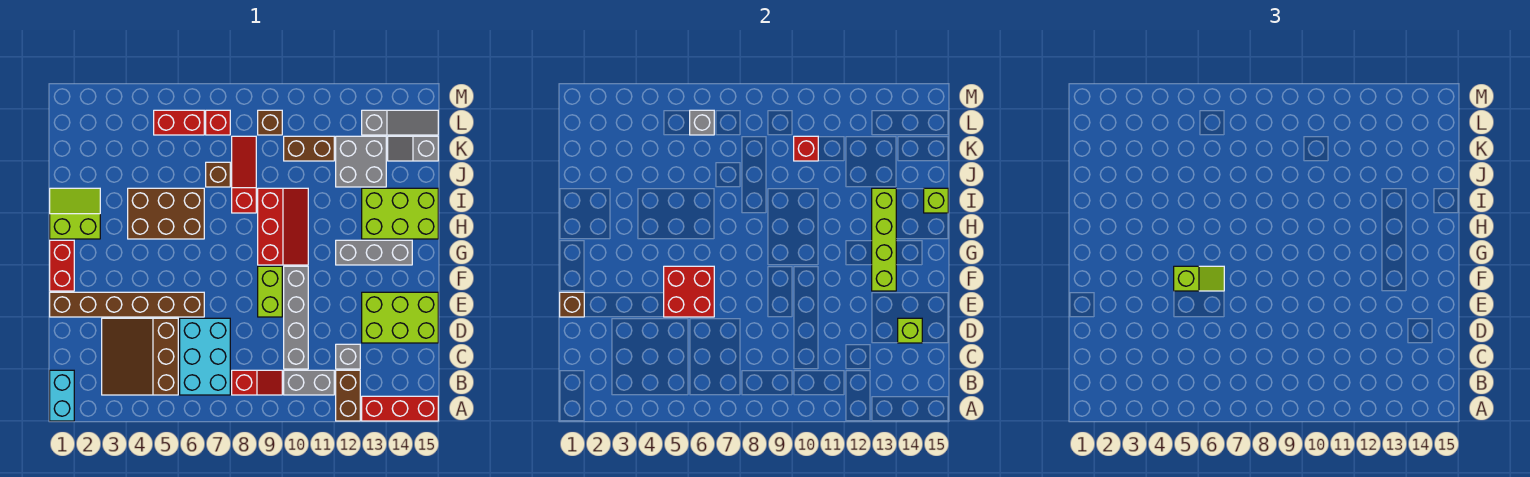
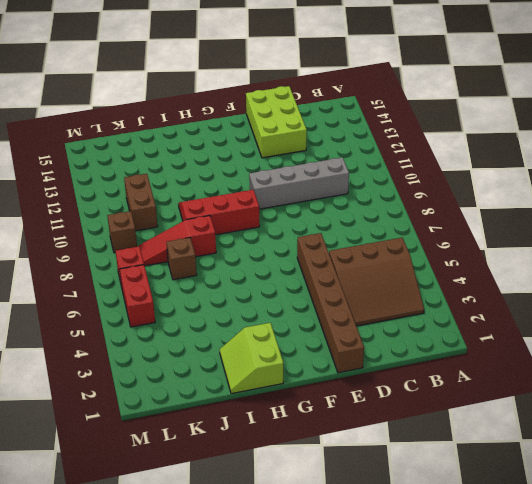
none -> cyan 1x2 brick [50,370,74,421]
none -> brown 1x2 brick [336,370,360,421]
none -> red 1x3 brick [362,396,438,421]
none -> cyan 2x3 brick [180,318,230,395]

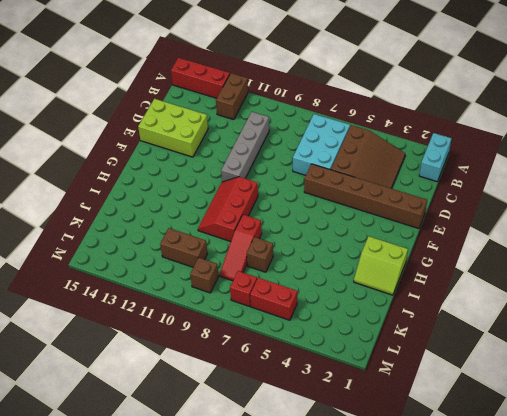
none -> red 1x2 slope [232,370,282,395]
none -> grey 1x2 brick [284,370,334,395]
none -> grey 1x1 brick [336,344,360,369]
none -> lime 1x2 brick [258,266,282,317]

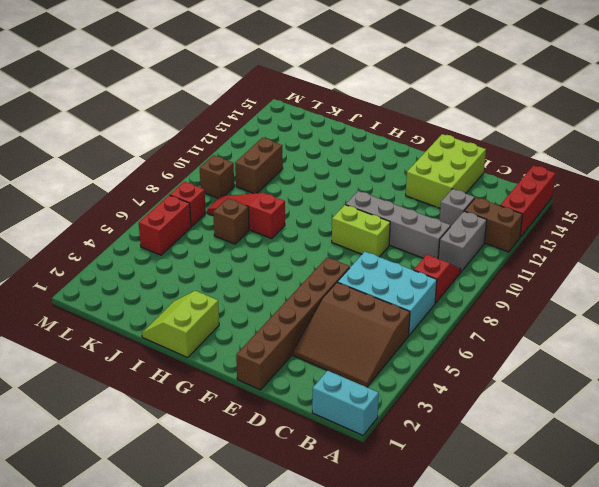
none -> red 1x2 brick [50,240,74,291]
none -> red 2x3 slope [258,188,308,265]
none -> grey 1x3 brick [336,240,412,265]
none -> brown 2x3 brick [128,188,204,239]

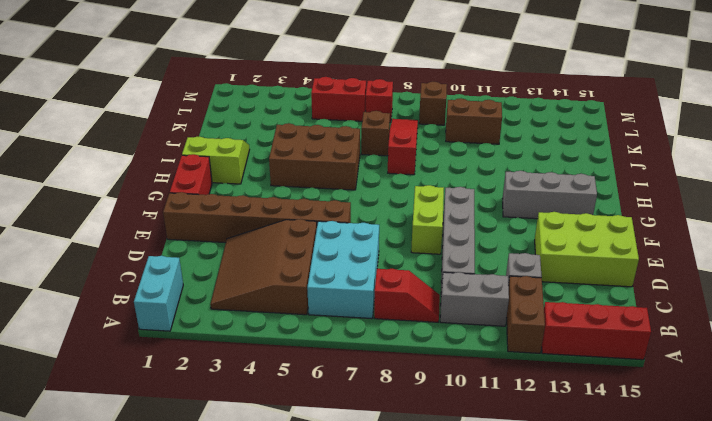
none -> red 2x3 slope [258,188,308,265]
none -> lime 2x3 brick [362,188,438,239]
none -> grey 2x2 brick [336,136,386,187]
none -> grey 1x2 slope [388,136,438,161]

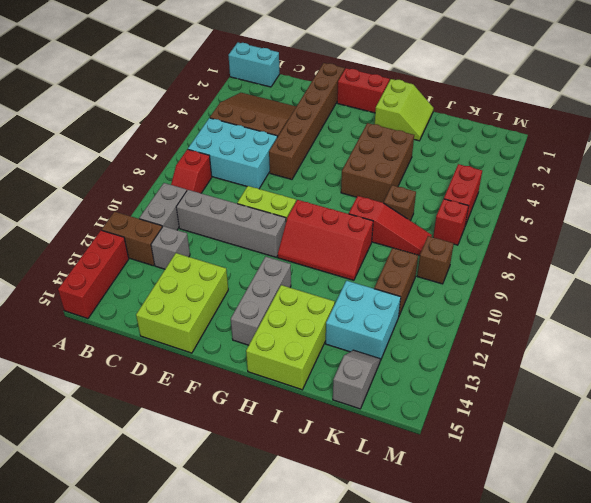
cyan 2x2 brick [326,281,401,361] -> grey 2x2 brick [336,136,386,187]
none -> grey 1x3 slope [362,110,438,135]
none -> lime 1x1 brick [898,318,922,343]
none -> brown 1x1 brick [560,292,584,317]
none -> red 2x2 brick [664,266,714,317]

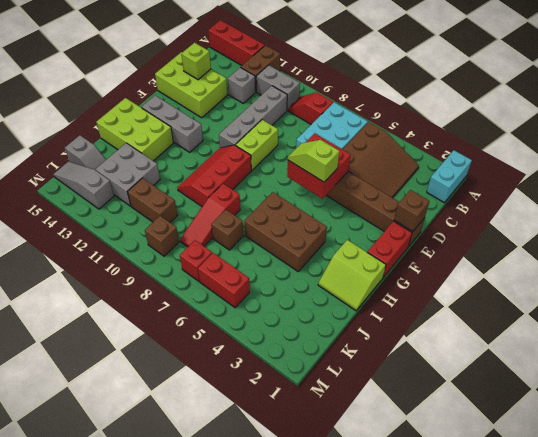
none -> lime 1x4 brick [872,188,896,291]
none -> lime 1x1 brick [924,188,948,213]
none -> red 1x1 brick [794,136,818,161]
none -> grey 1x1 brick [690,110,714,135]

